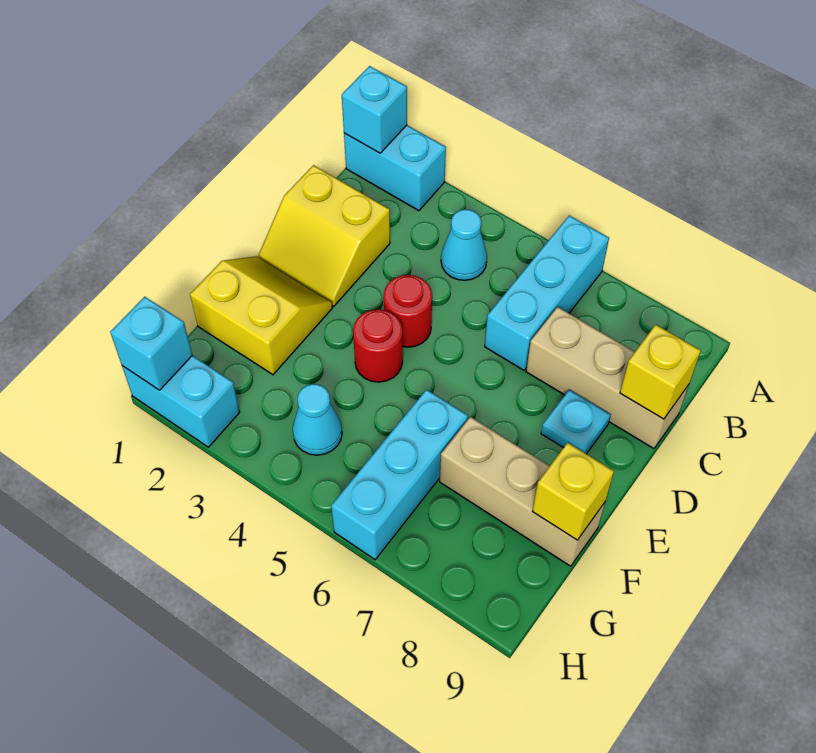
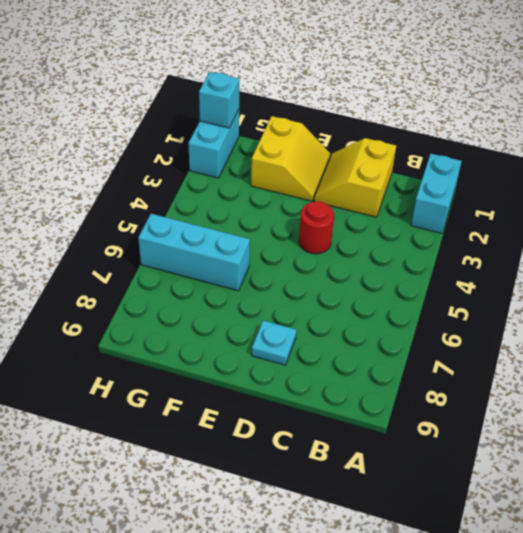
none -> cyan 1x3 brick [485,216,609,370]
none -> cyan 1x1 cone [441,209,487,280]
none -> tan 1x3 brick [526,307,689,449]

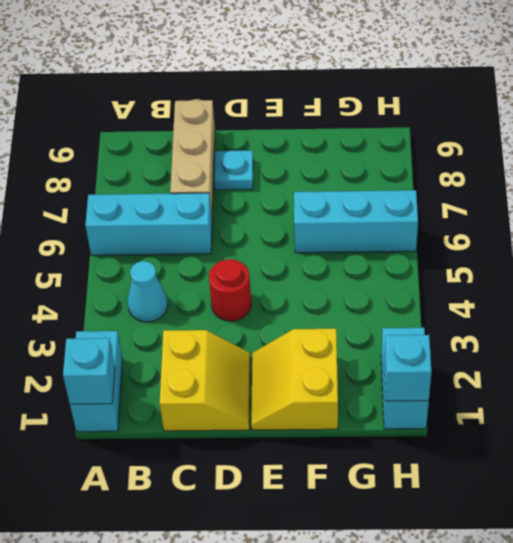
none -> red 1x1 round brick [353,309,403,382]
none -> tan 1x3 brick [440,417,605,566]
none -> cyan 1x1 cone [293,384,342,455]

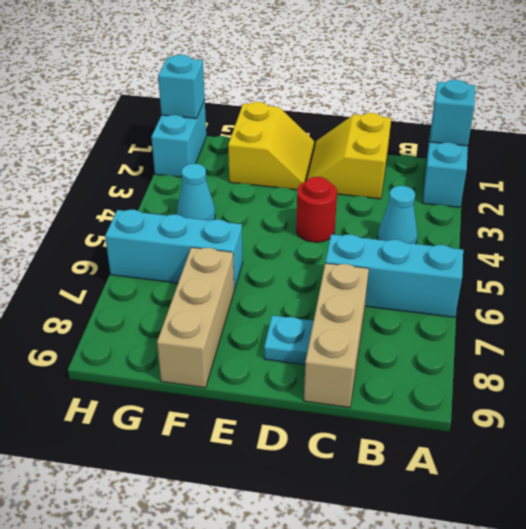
none -> red 1x1 round brick [353,309,403,382]
none -> yellow 1x1 brick [620,325,701,419]
none -> yellow 1x1 brick [532,443,614,540]

